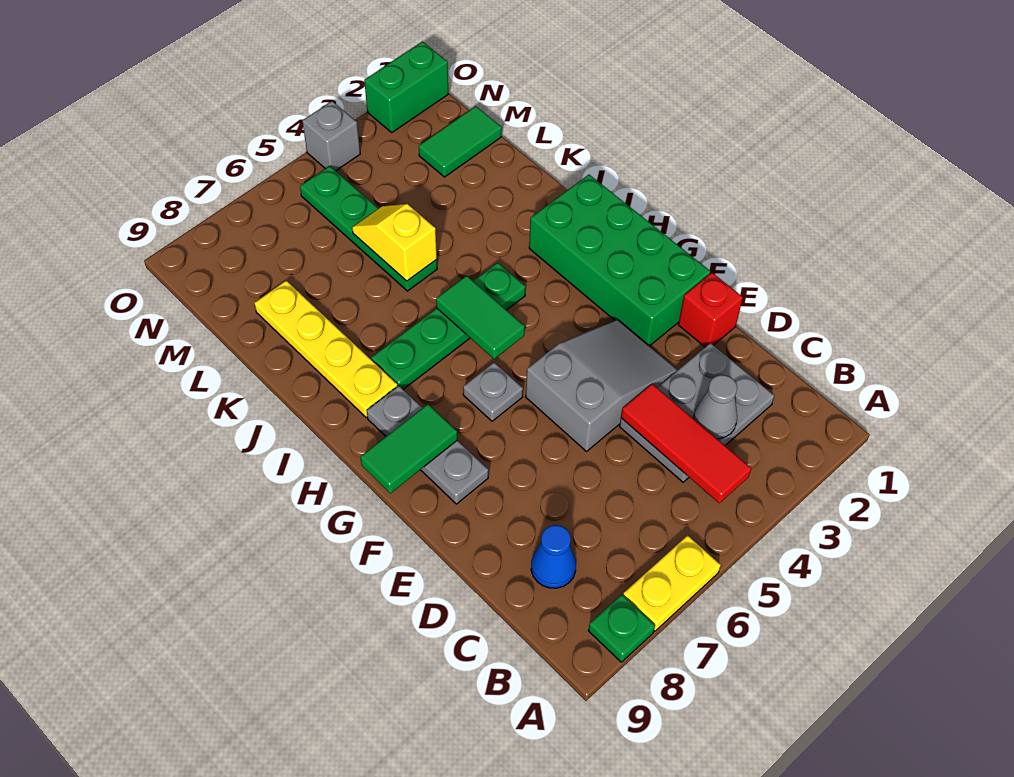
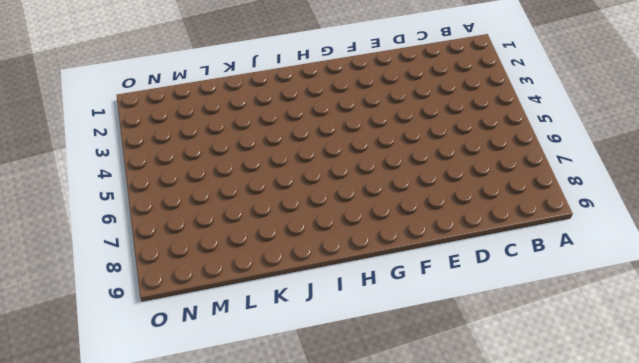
none -> yellow 1x2 plate [623,535,721,631]
none -> green 1x1 plate [588,595,655,662]
none -> grey 2x3 plate [620,343,775,482]

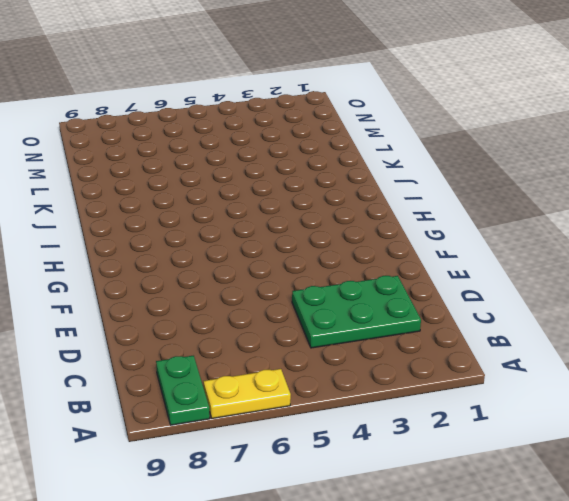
green 1x2 plate [156,356,210,425] -> green 1x1 plate [588,595,655,662]
green 2x3 plate [292,276,421,348] -> grey 2x3 plate [620,343,775,482]
none -> blue 1x1 cone [531,525,576,588]
none -> red 1x1 brick [678,273,743,347]
none -> grey 2x3 slope [526,319,677,451]

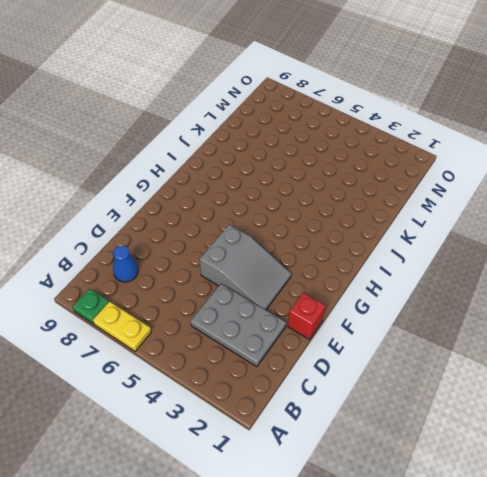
none -> green 2x4 brick [529,175,710,346]
none -> grey 1x3 plate [367,386,488,504]
none -> grey 1x1 plate [463,362,523,421]

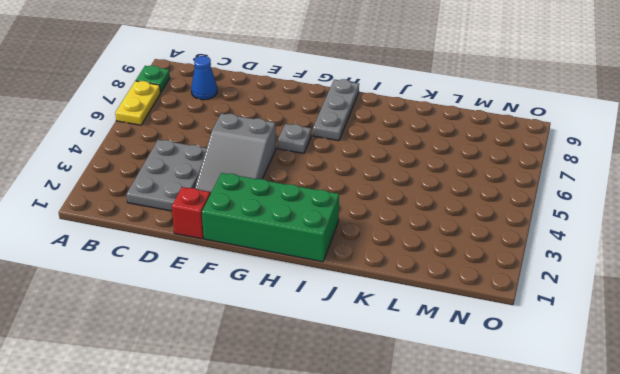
grey 1x3 plate [313,79,359,141] -> grey 1x3 plate turned to [367,386,488,504]
none -> green 1x4 plate [371,263,526,389]
none -> yellow 1x4 plate [254,281,398,417]
none -> green 1x4 plate [300,166,437,291]

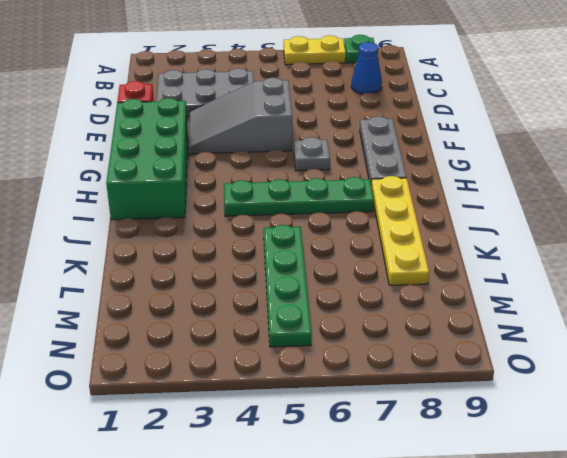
none -> green 1x2 tile [419,106,502,177]
none -> green 1x2 brick [364,42,448,132]
none -> grey 1x1 brick [302,101,360,171]

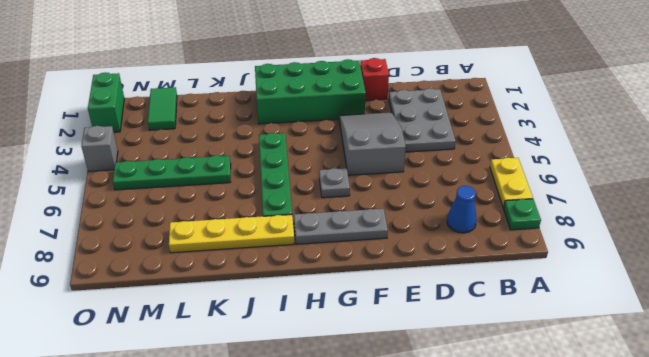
none -> red 1x3 tile [621,384,751,503]
none -> grey 1x1 cone [694,375,737,439]
none -> green 1x2 tile [360,404,457,493]

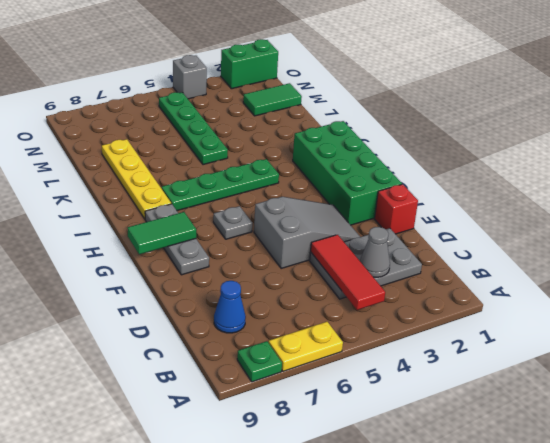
none -> green 1x2 tile [436,276,525,359]
none -> yellow 1x2 slope [352,204,437,281]

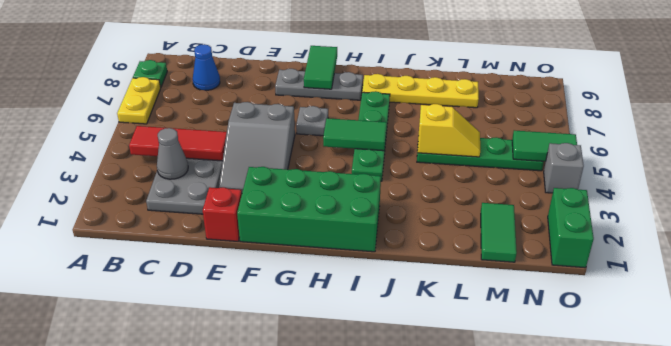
green 1x2 tile [512,130,577,162] -> none

